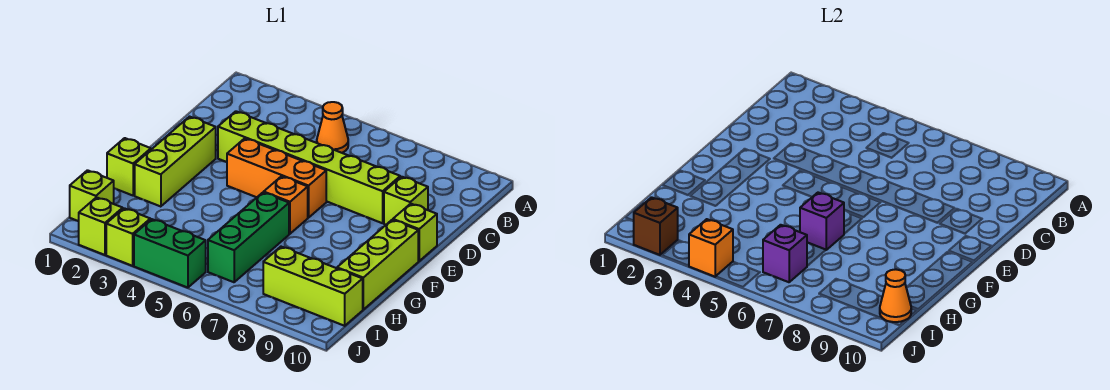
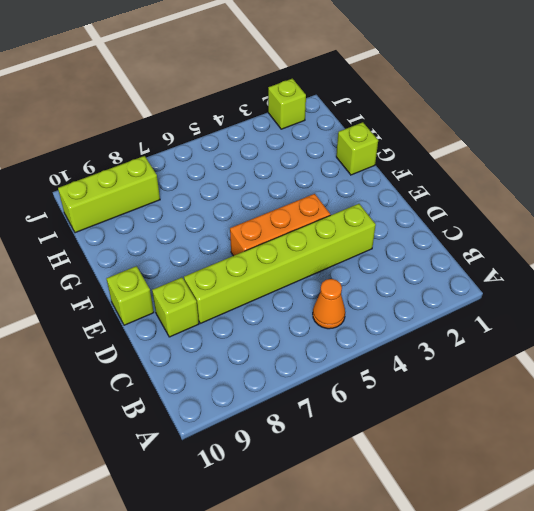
none -> lime 1x3 brick [135,117,216,207]
none -> orange 1x1 brick [264,176,308,234]
none -> lime 1x3 brick [337,220,418,309]

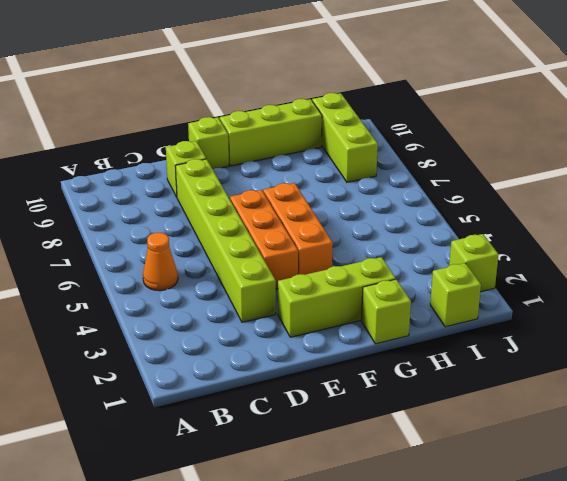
orange 1x3 brick [263,183,333,275] -> orange 1x1 brick [264,176,308,234]
none -> green 1x3 brick [208,192,289,282]
none -> lime 1x1 brick [106,208,150,266]
none -> green 1x2 brick [134,219,206,288]

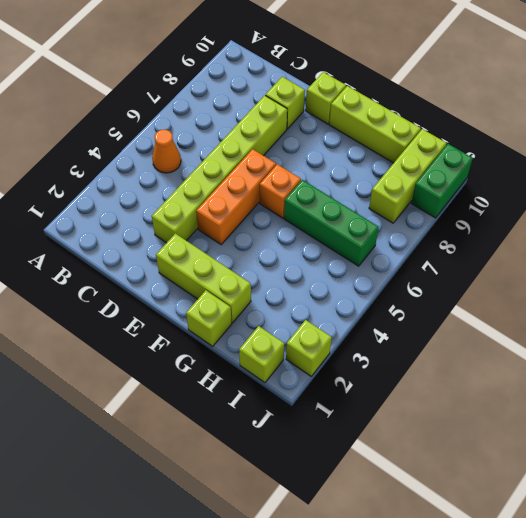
green 1x2 brick [411,144,473,218] -> green 1x2 brick moved to [134,219,206,288]
none -> lime 1x1 brick [106,208,150,266]
none -> purple 1x1 brick [800,193,844,250]
none -> purple 1x1 brick [763,225,807,282]

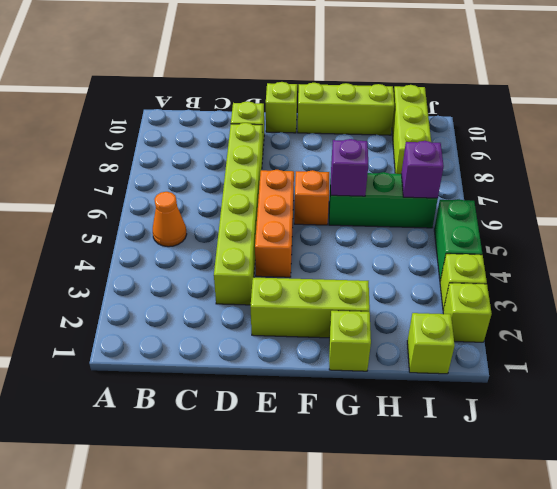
none -> orange 1x1 cone [880,270,911,322]
none -> brown 1x1 brick [634,197,678,255]
none -> orange 1x1 brick [689,219,733,277]

